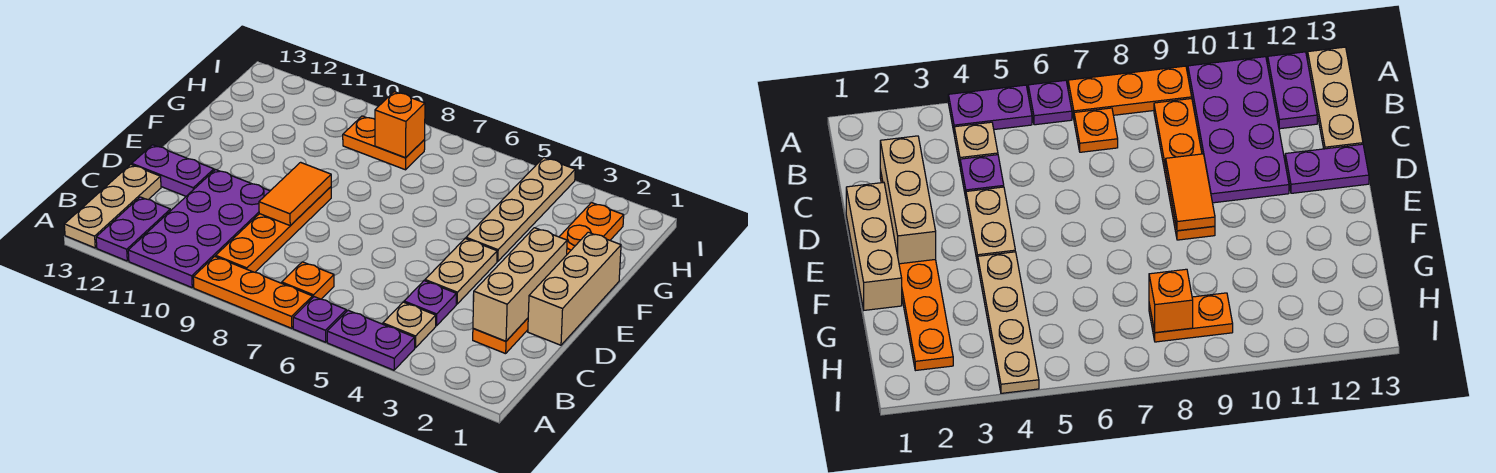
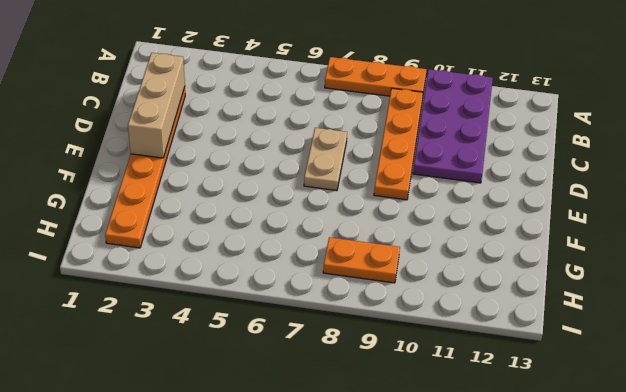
tan 1x2 plate [304,128,347,191] -> tan 1x2 plate moved to [425,238,497,304]
none -> purple 1x2 plate [327,310,415,370]
none -> purple 1x1 plate [293,297,346,342]
none -> purple 1x2 plate [96,197,170,261]

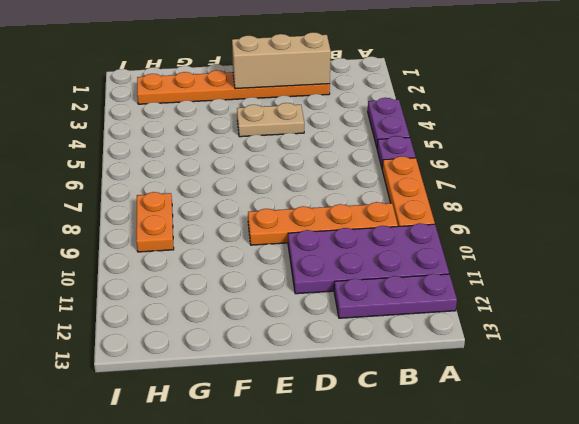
purple 1x3 plate [334,274,457,318] -> purple 1x2 plate [96,197,170,261]
none -> tan 1x3 plate [64,164,161,248]
none -> tan 1x1 plate [383,302,436,348]
none -> orange 1x1 plate [282,262,334,299]

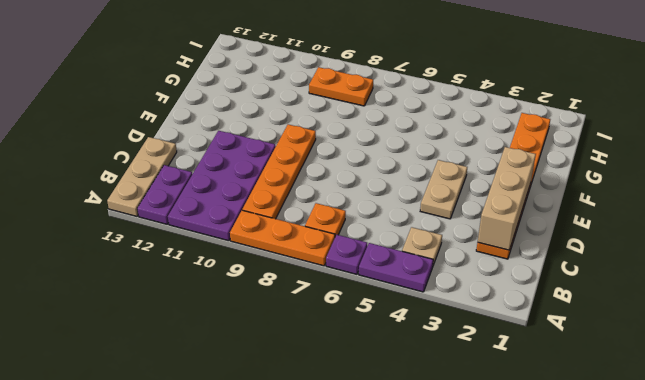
none -> purple 1x1 plate [404,281,456,326]
none -> tan 1x3 brick [528,232,621,345]
none -> purple 1x2 plate [132,145,214,196]

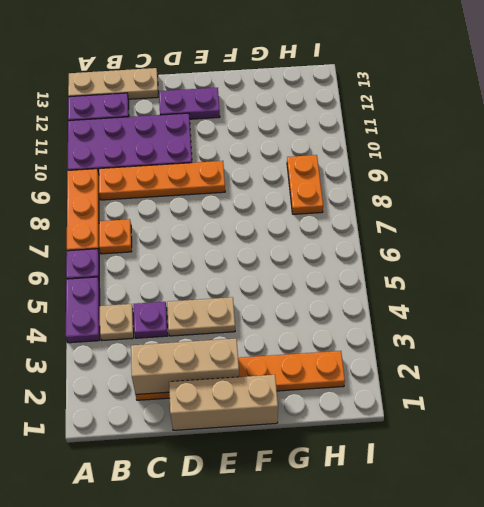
purple 1x2 plate [159,88,220,119] -> purple 1x2 plate turned to [132,145,214,196]
none -> tan 1x4 plate [466,158,575,262]
none -> orange 1x2 tile [259,162,331,226]
none -> orange 1x1 brick [375,92,425,158]

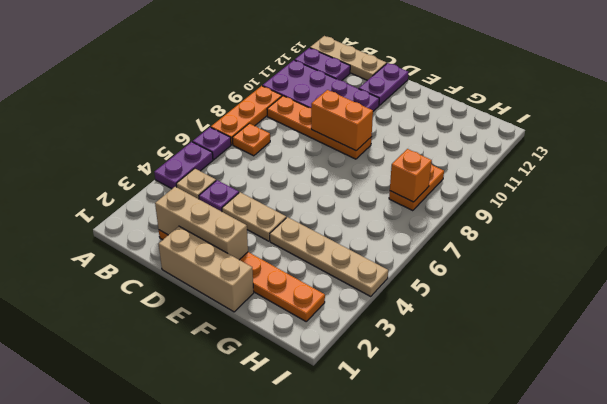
orange 1x2 brick [311,90,373,151] -> orange 1x2 tile [259,162,331,226]

